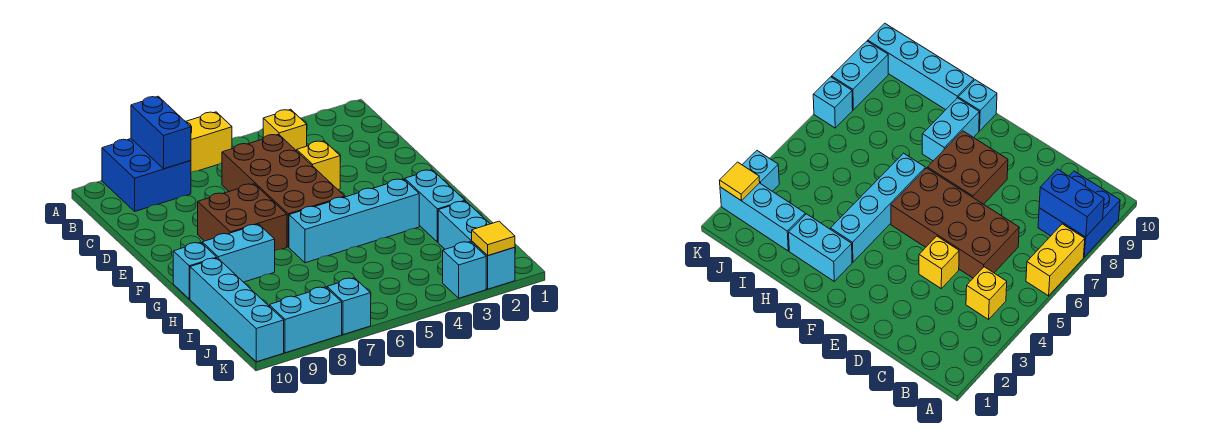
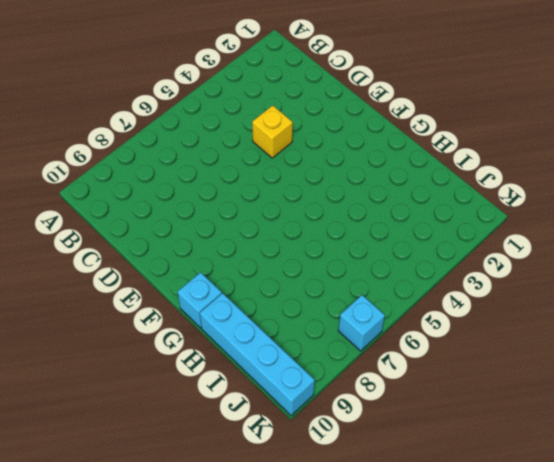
none -> yellow 1x2 brick [185,112,232,172]
none -> blue 2x2 brick [102,139,191,211]
none -> yellow 1x1 brick [263,109,307,151]

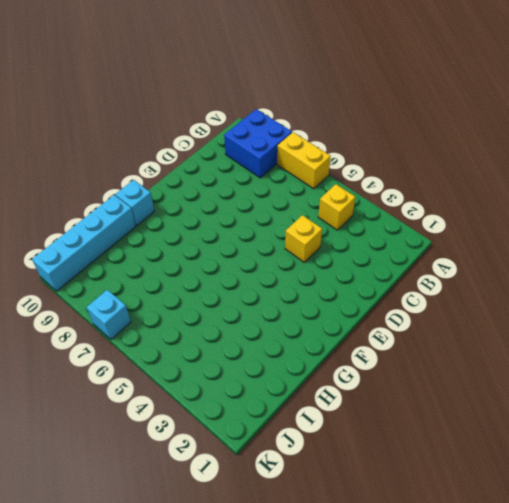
none -> brown 2x4 brick [222,134,345,247]
none -> brown 2x2 brick [198,184,287,251]
none -> cyan 1x2 brick [405,170,465,242]

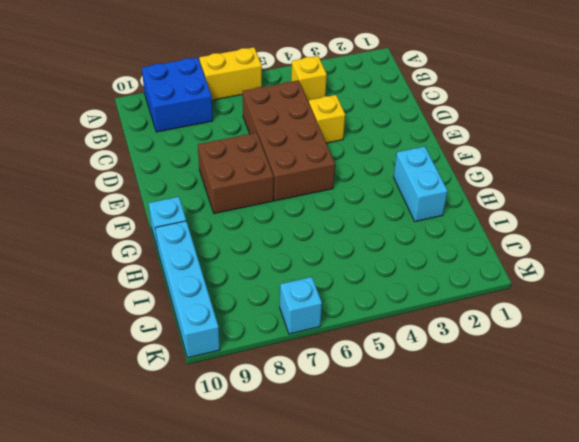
none -> cyan 1x4 brick [289,179,419,263]
none -> cyan 1x2 brick [202,224,275,282]
none -> cyan 1x3 brick [438,201,515,289]

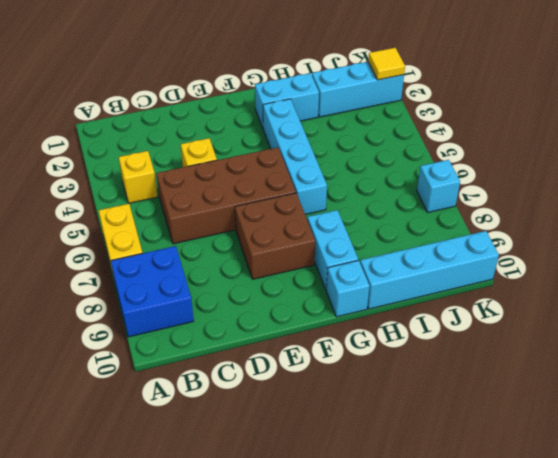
none -> cyan 1x1 brick [443,242,486,298]
none -> cyan 1x2 brick [269,287,342,353]
none -> blue 1x2 brick [131,96,191,169]

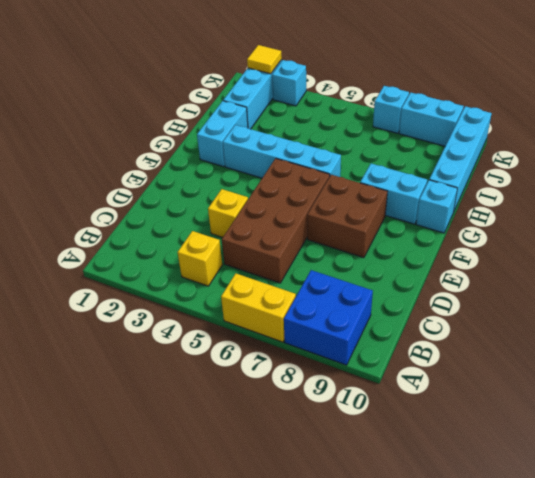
none -> blue 1x2 brick [131,96,191,169]

